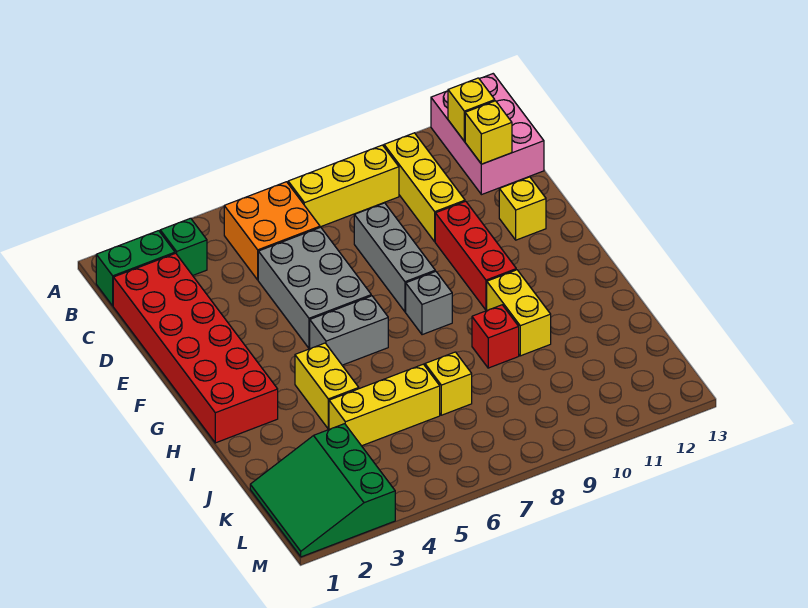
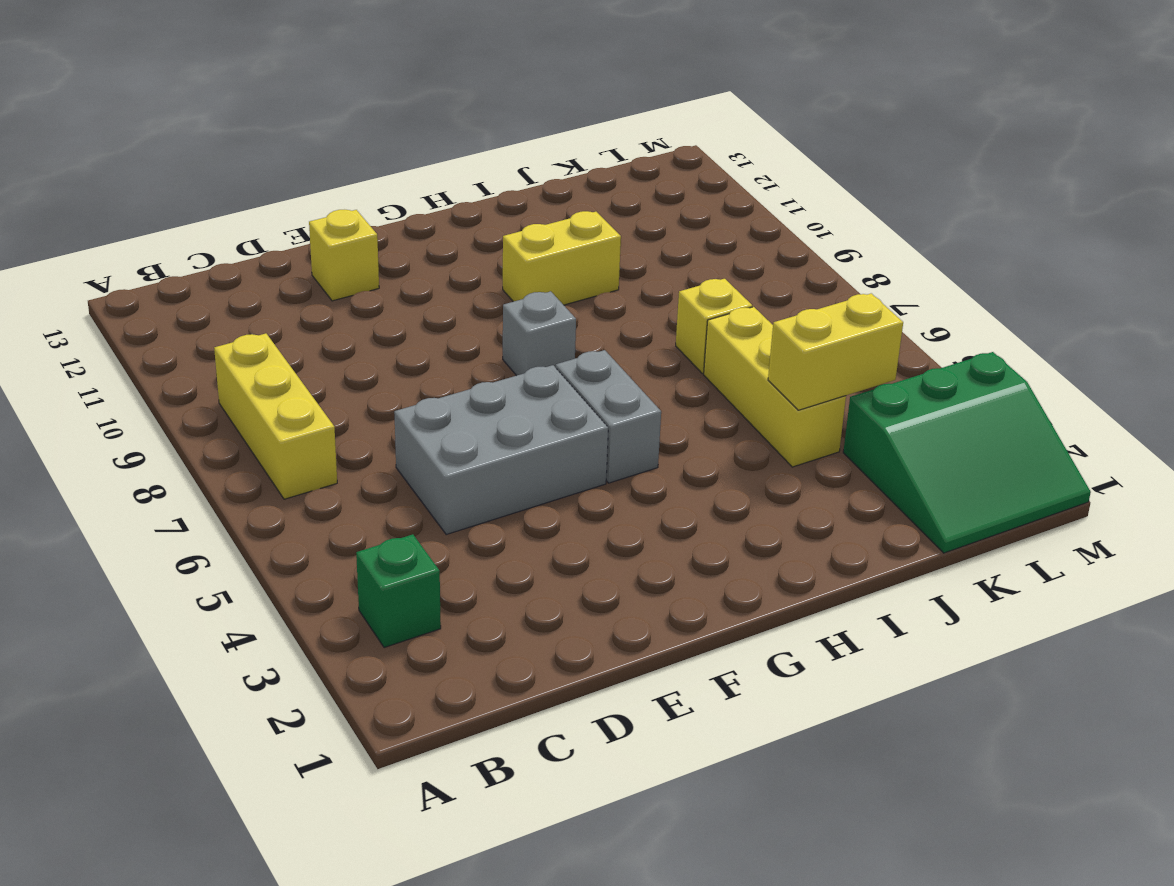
yellow 1x2 brick [768,293,903,410] -> yellow 1x2 brick moved to [295,343,359,429]
none -> pink 2x3 brick [431,74,544,195]
none -> green 1x2 brick [96,231,175,306]
none -> orange 2x2 brick [224,182,320,280]

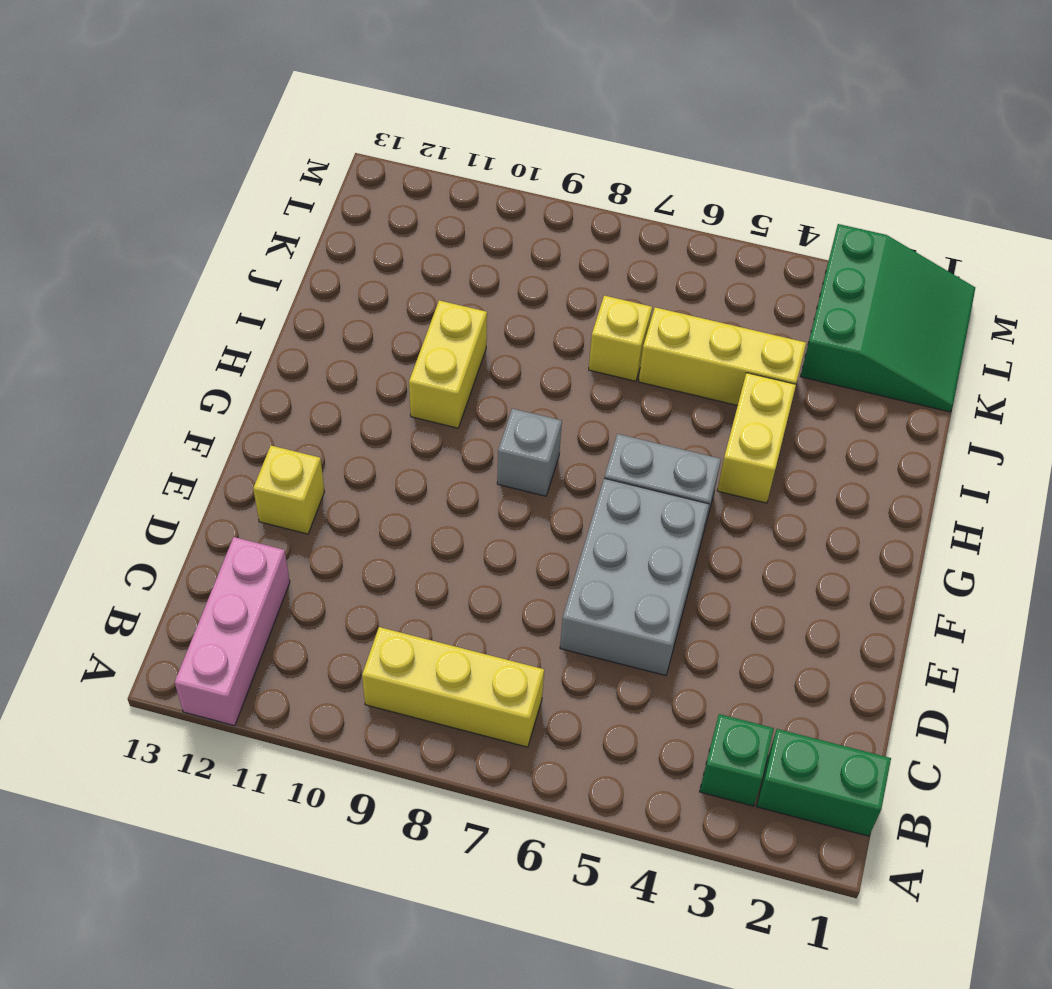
pink 1x3 brick [175,537,290,726] -> pink 2x3 brick [431,74,544,195]
none -> orange 2x2 brick [224,182,320,280]
none -> yellow 1x3 brick [384,133,465,242]
none -> red 2x6 brick [113,253,278,443]

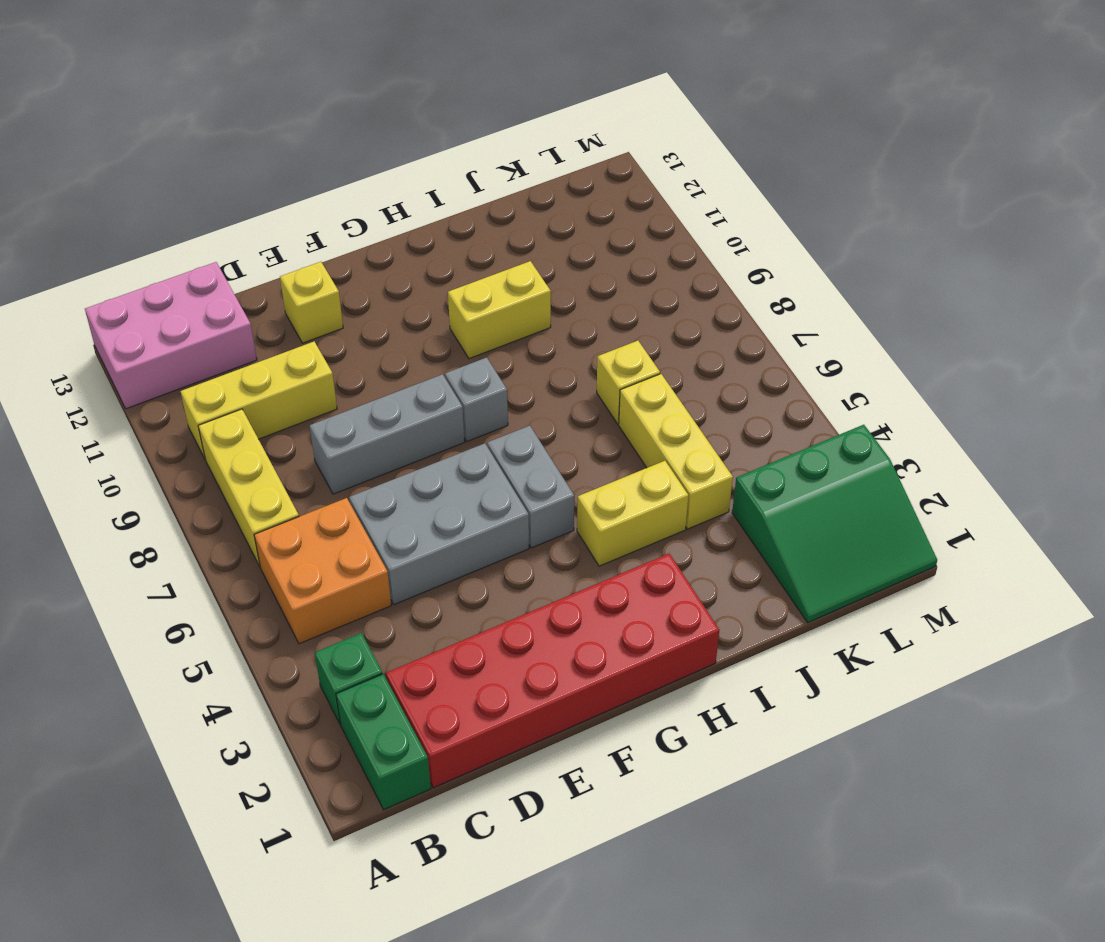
none -> red 1x3 brick [435,201,516,310]
none -> red 1x1 brick [472,305,519,368]
none -> yellow 1x1 brick [448,78,495,141]

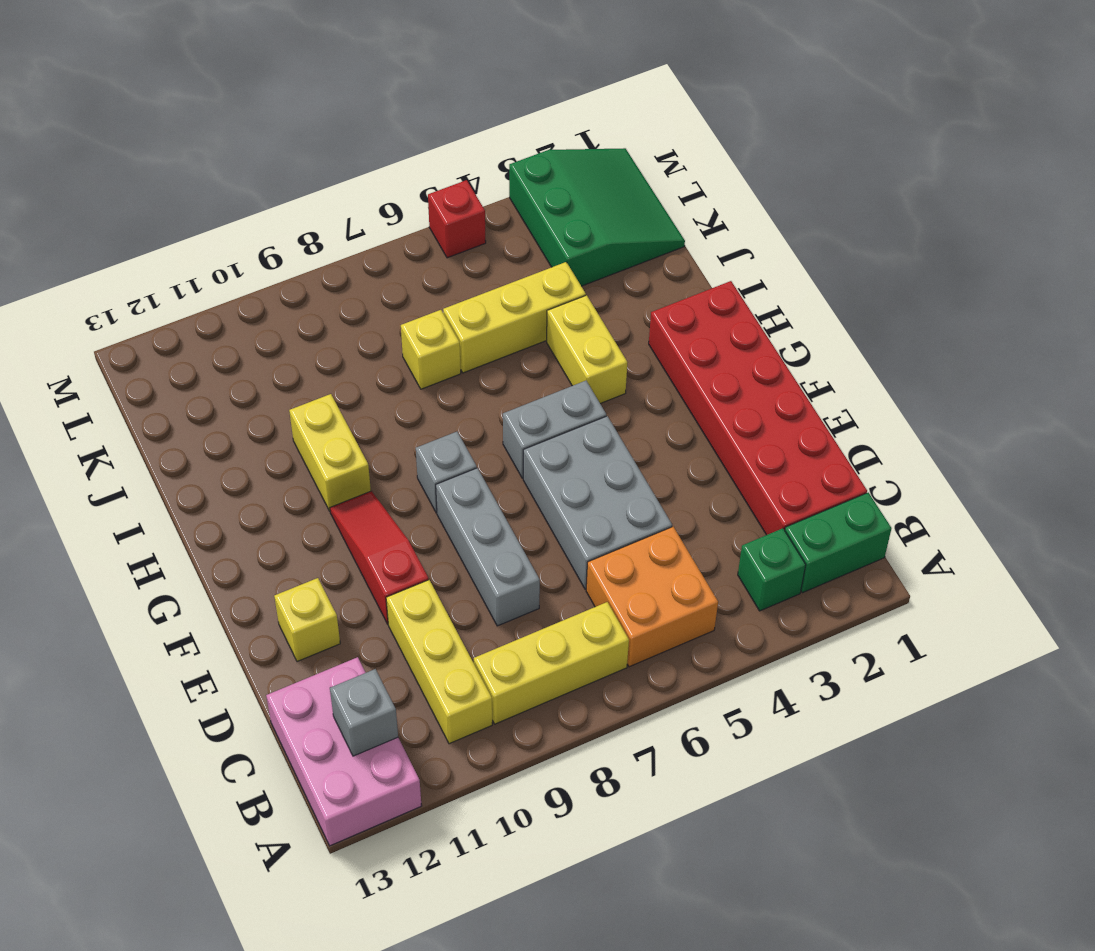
grey 1x1 brick [330,669,398,756] -> yellow 1x1 brick [448,78,495,141]
red 1x3 slope [330,491,429,624] -> red 1x3 brick [435,201,516,310]
red 1x1 brick [428,180,486,258] -> red 1x1 brick moved to [472,305,519,368]
none -> yellow 1x1 brick [465,101,512,164]

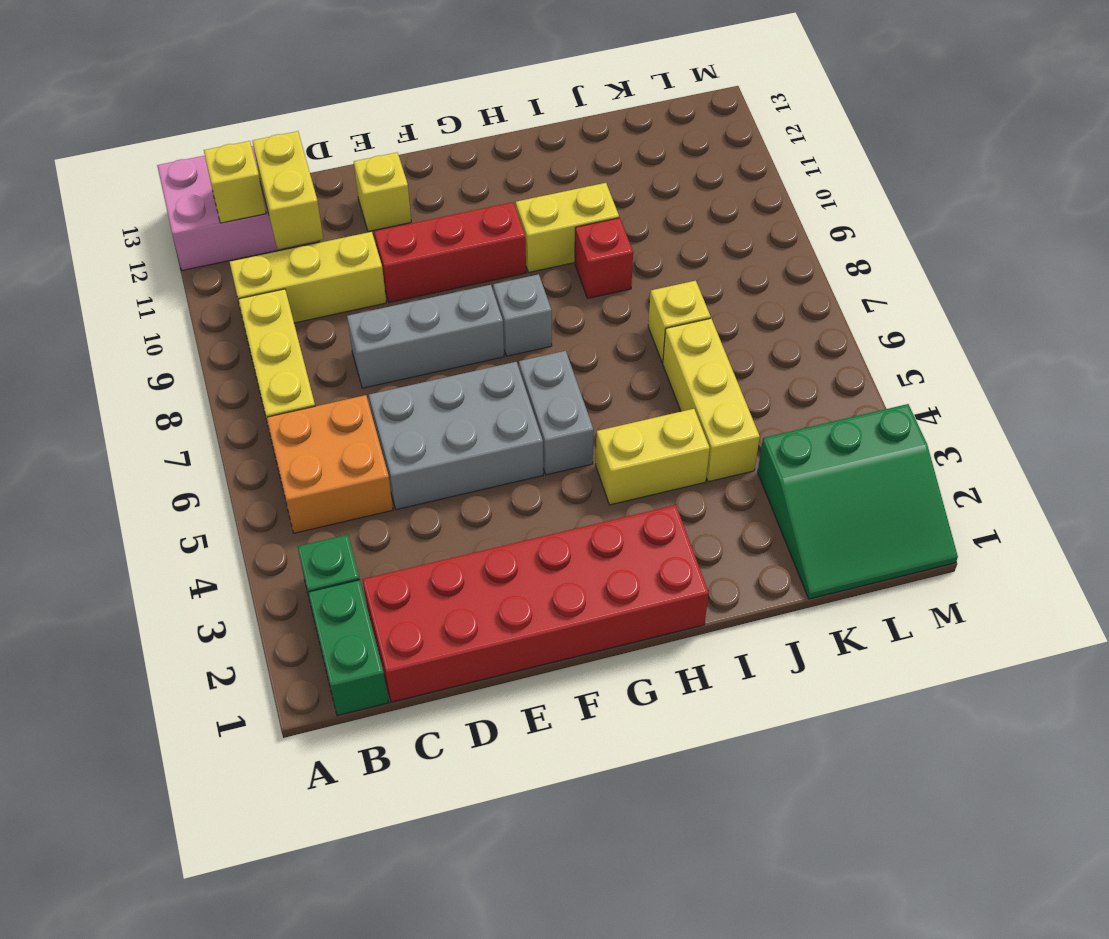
yellow 1x2 brick [252,131,323,249] -> yellow 1x1 brick [465,101,512,164]

